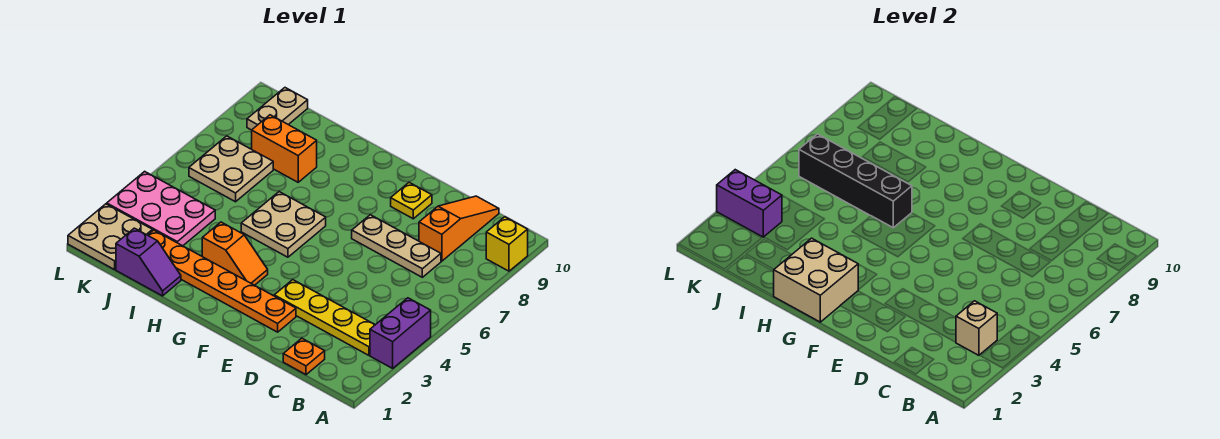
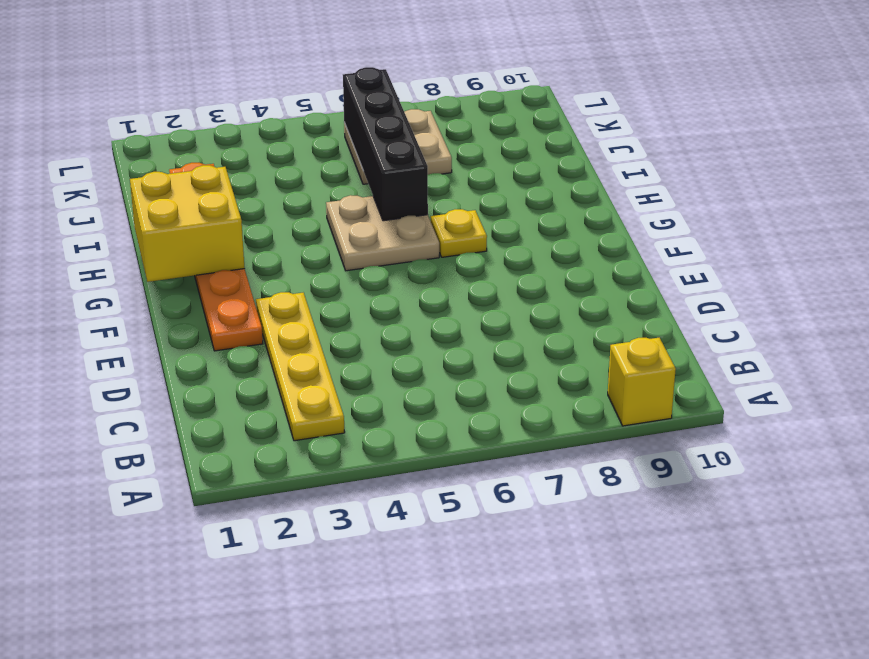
yellow 2x2 brick [130,165,245,282] -> tan 2x2 brick [774,238,858,322]
yellow 1x1 plate [431,209,487,257] -> yellow 1x1 plate moved to [391,182,432,219]
none -> purple 1x2 brick [370,298,431,368]
none -> orange 1x1 plate [283,338,325,375]
none -> tan 1x3 plate [352,215,441,277]

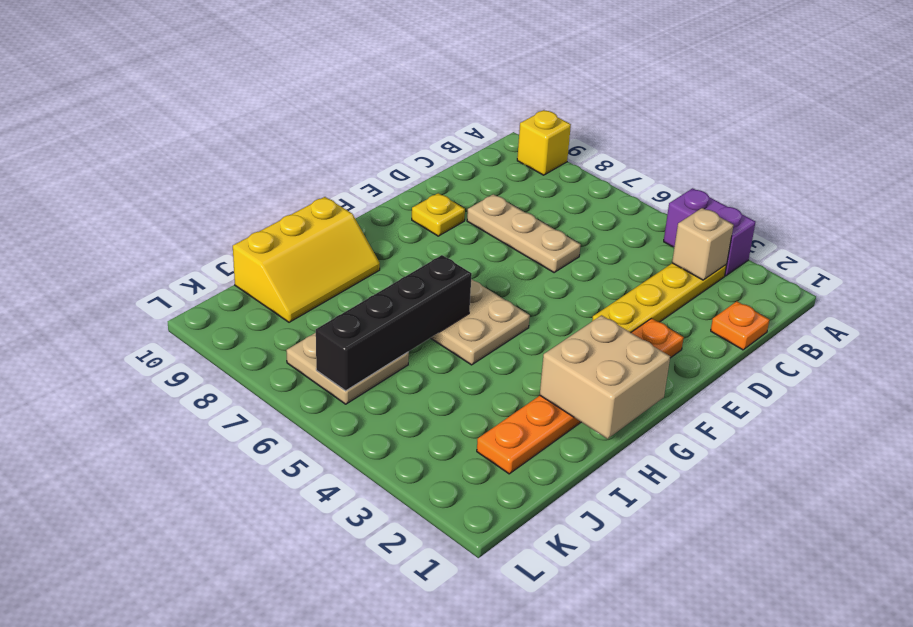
tan 1x3 plate [467,194,581,273] -> tan 1x3 plate turned to [352,215,441,277]
yellow 2x3 slope [233,197,380,322] -> none
none -> orange 1x3 slope [419,196,499,261]
none -> orange 1x2 slope [202,222,268,285]
none -> purple 1x2 slope [116,228,181,296]

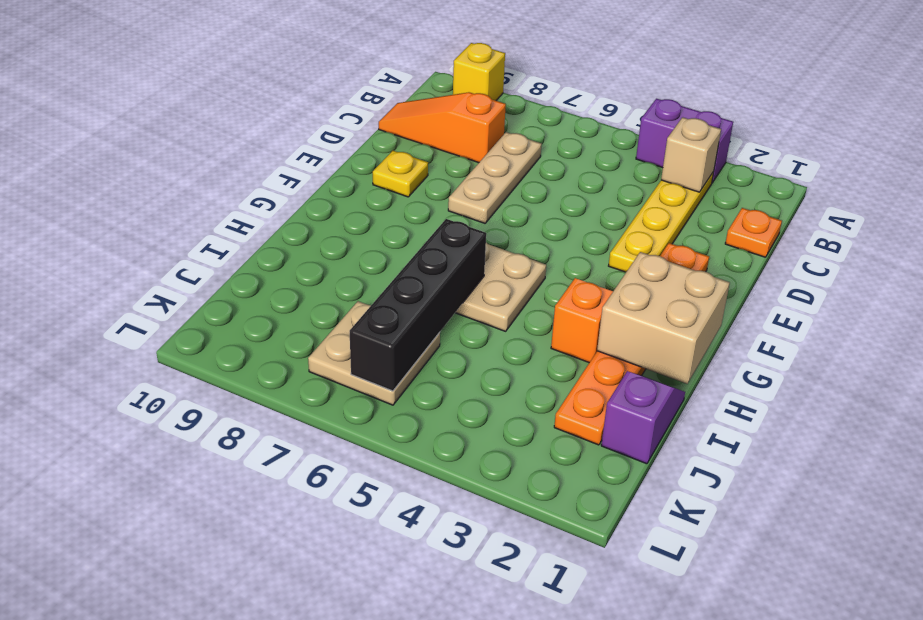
none -> orange 1x2 brick [252,115,317,182]
none -> pink 2x3 plate [107,171,215,246]
none -> tan 2x2 plate [68,204,153,270]

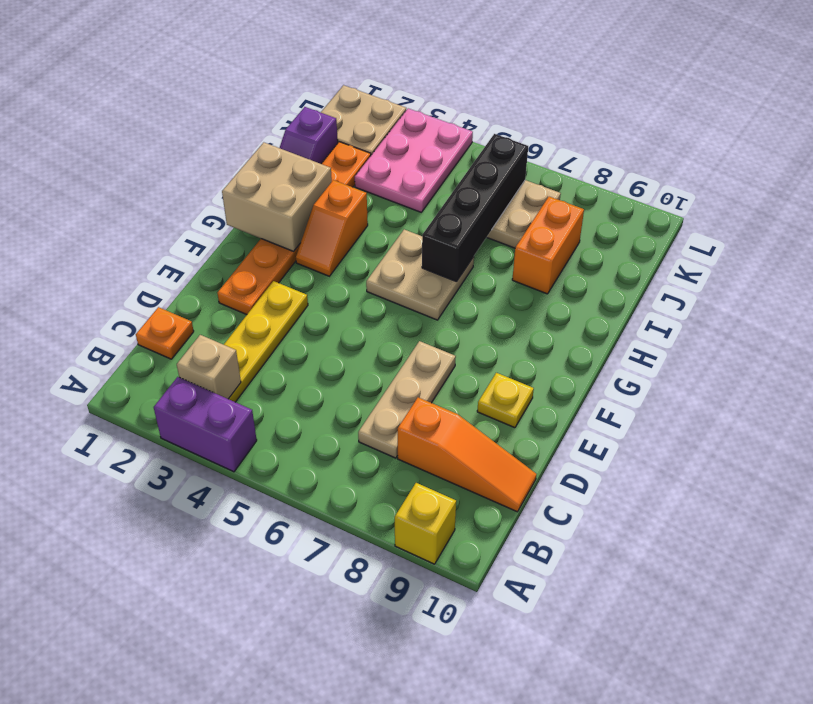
none -> tan 1x2 plate [247,88,308,130]
none -> purple 1x2 brick [717,170,782,237]

